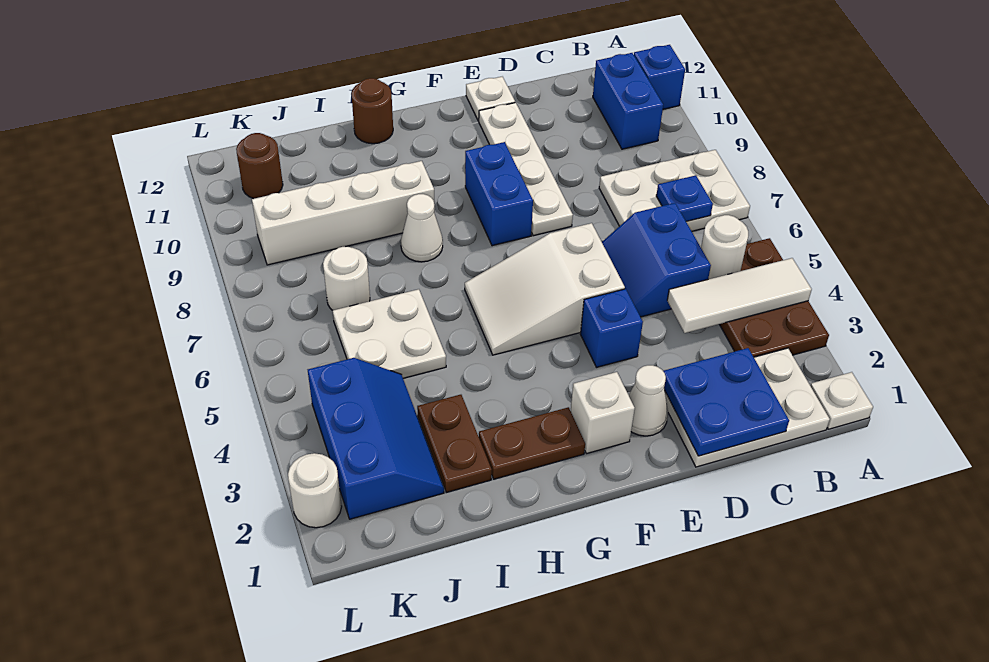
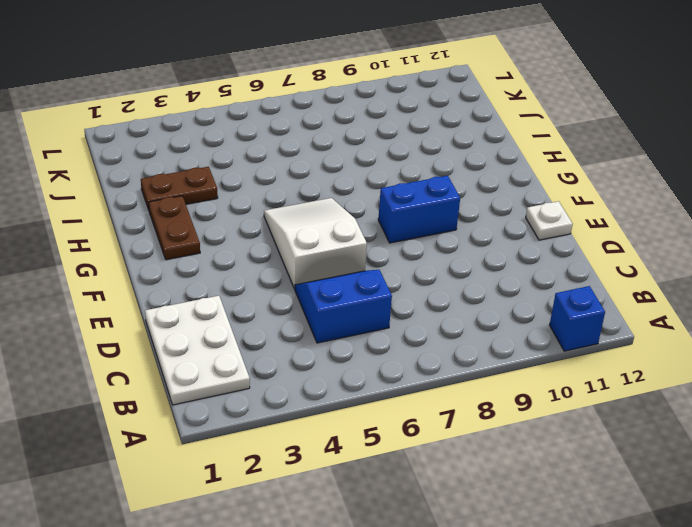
none -> white 1x1 plate [811,372,873,429]
none -> brown 2x3 plate [719,238,829,357]
none -> white 2x3 plate [599,150,750,231]

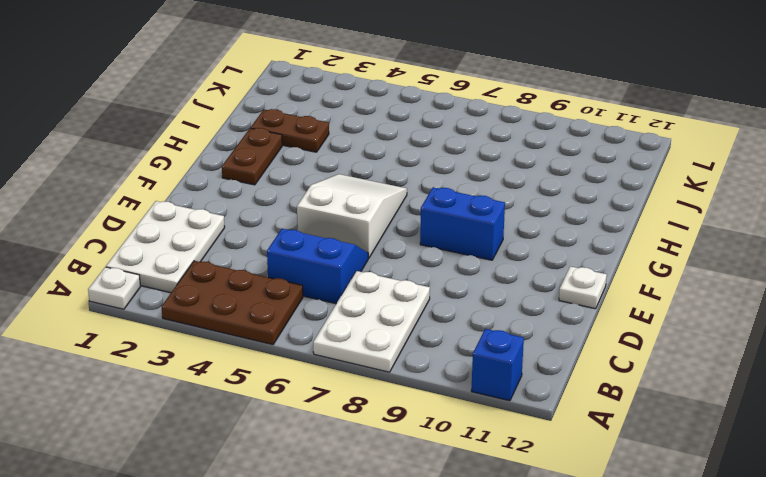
none -> blue 1x2 brick [593,53,663,149]
none -> white 1x1 cone [629,365,668,436]
none -> blue 1x1 brick [581,289,643,367]

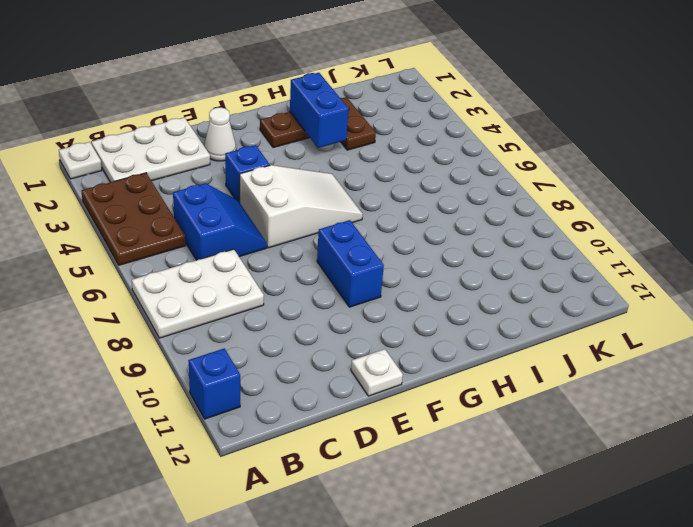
blue 1x2 brick [290,73,348,148] -> blue 1x2 brick moved to [593,53,663,149]
none -> white 1x4 plate [479,103,573,236]
none -> white 1x1 brick [571,372,635,454]
none -> white 1x1 cone [401,194,443,262]

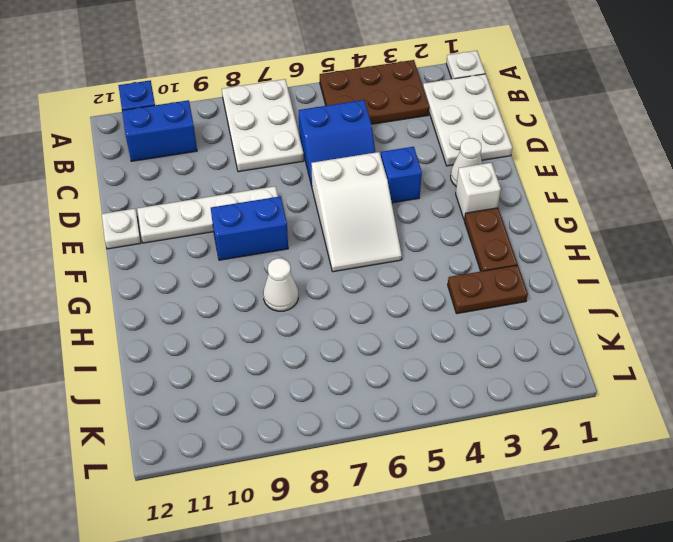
none -> white 1x4 brick [252,161,435,265]
none -> brown 1x1 round brick [351,78,393,144]
none -> white 2x2 plate [333,289,446,378]

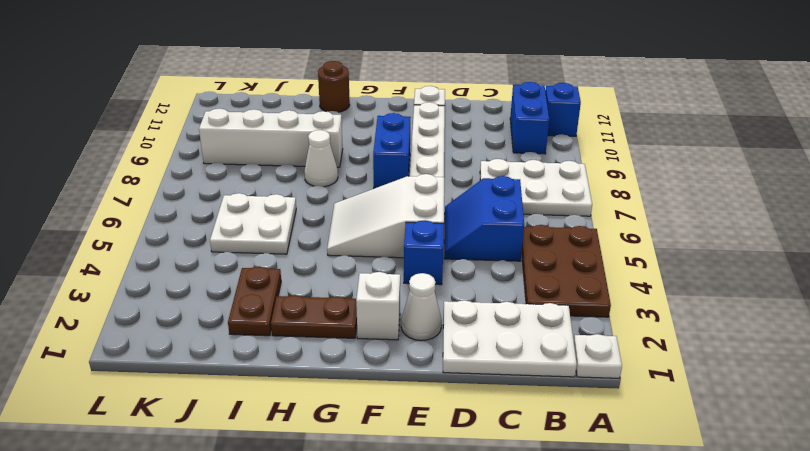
none -> blue 2x3 slope [308,358,444,519]
none -> white 1x1 round brick [323,247,370,310]
none -> brown 1x1 round brick [236,133,283,199]

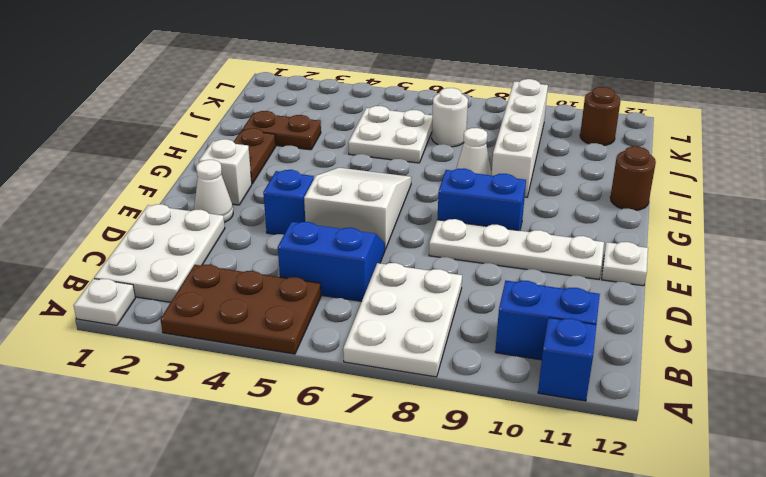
none -> blue 2x3 slope [308,358,444,519]
none -> white 1x1 round brick [288,453,342,528]
none -> white 1x3 tile [667,258,812,333]

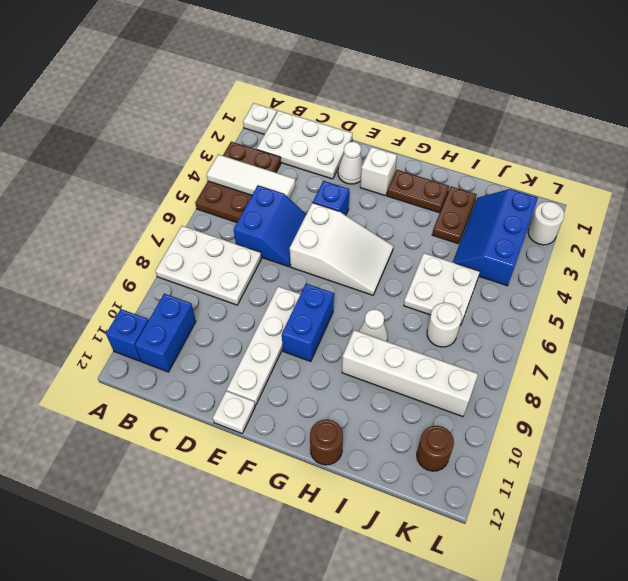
none -> white 1x1 round brick [701,215,748,279]
none -> blue 1x1 plate [656,175,713,222]
none -> blue 2x2 plate [663,348,789,456]

